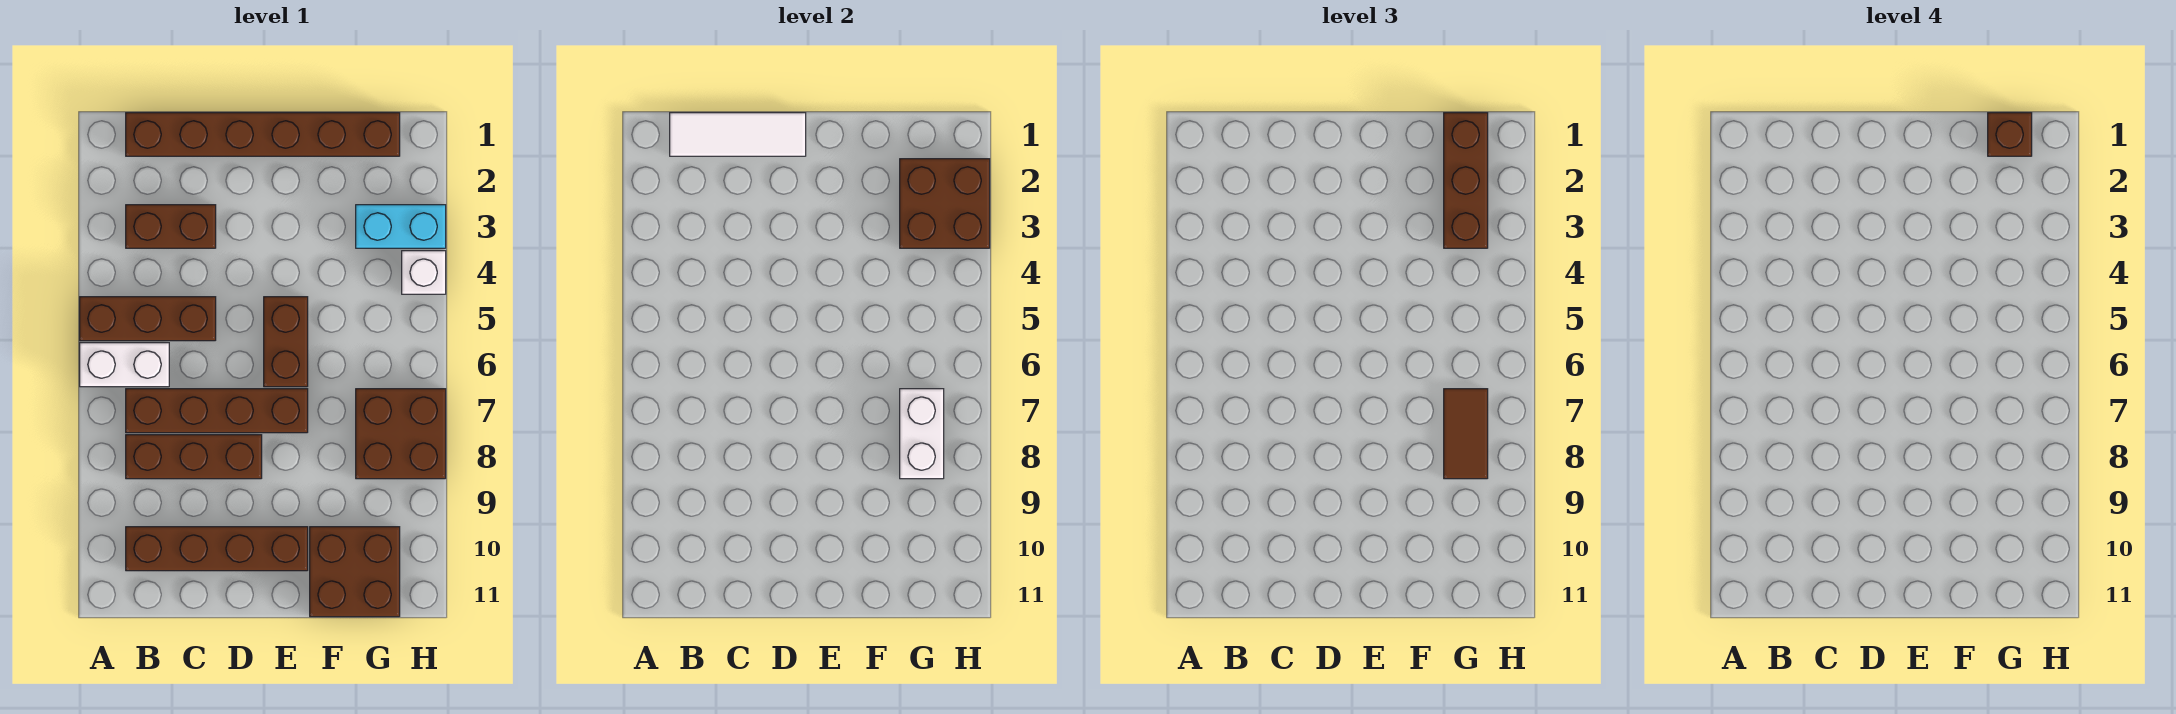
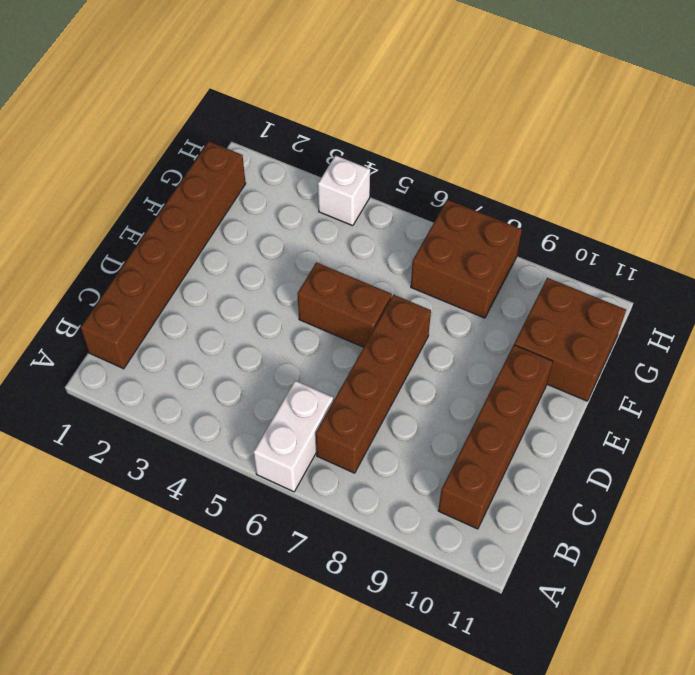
none -> brown 1x3 brick [80,297,216,341]
none -> brown 1x2 brick [126,205,216,248]
none -> brown 1x3 brick [126,435,262,479]

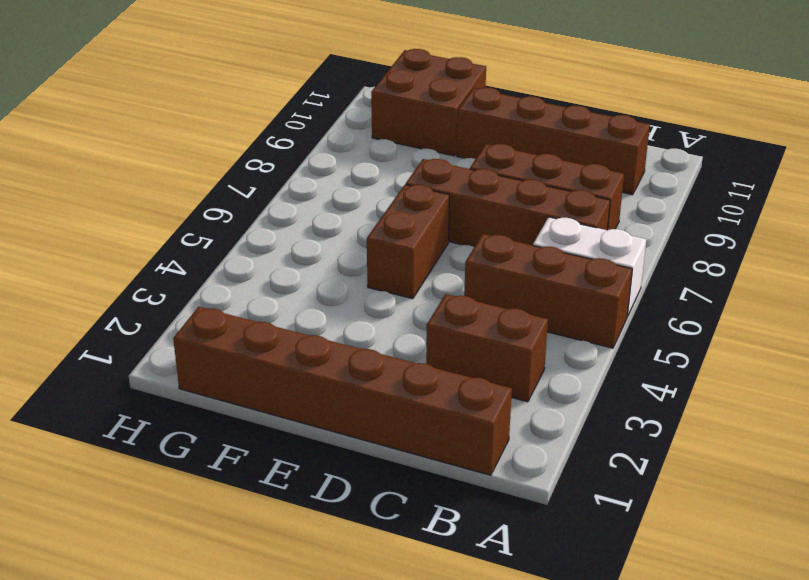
none -> cyan 1x2 brick [356,205,446,248]
none -> brown 2x2 brick [356,389,446,479]
none -> white 1x1 brick [402,251,446,294]

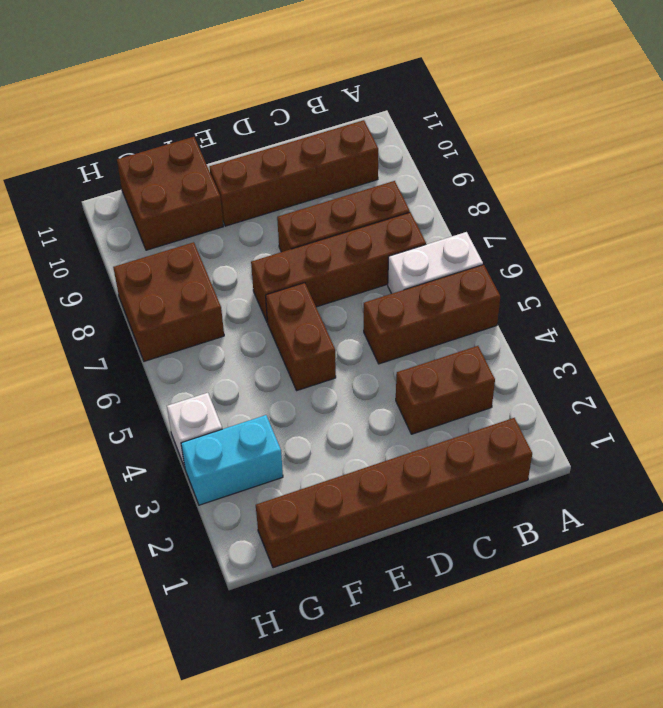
none -> white 1x3 tile [670,113,806,156]
none -> brown 2x2 brick [900,159,990,248]
none -> white 1x2 brick [900,389,944,479]

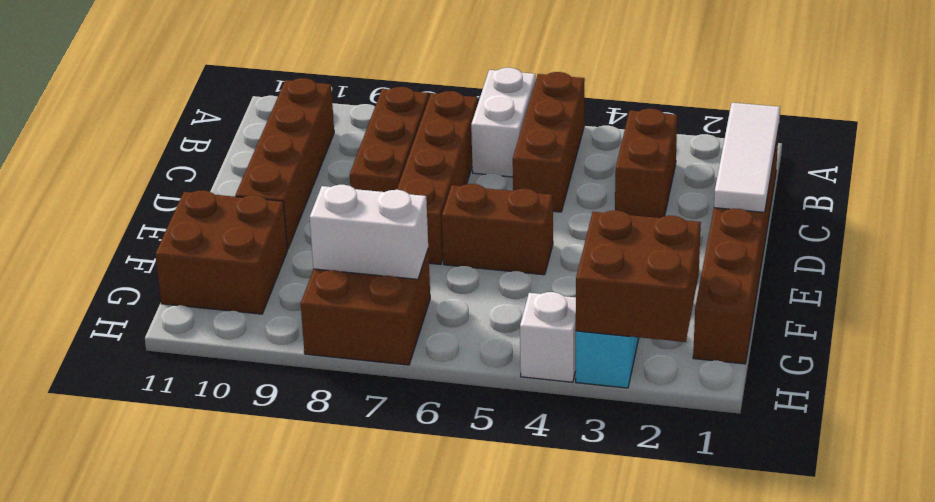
none -> brown 1x3 brick [1444,113,1488,248]
none -> brown 1x2 tile [1444,389,1488,479]
none -> brown 1x1 brick [1988,113,2032,156]

